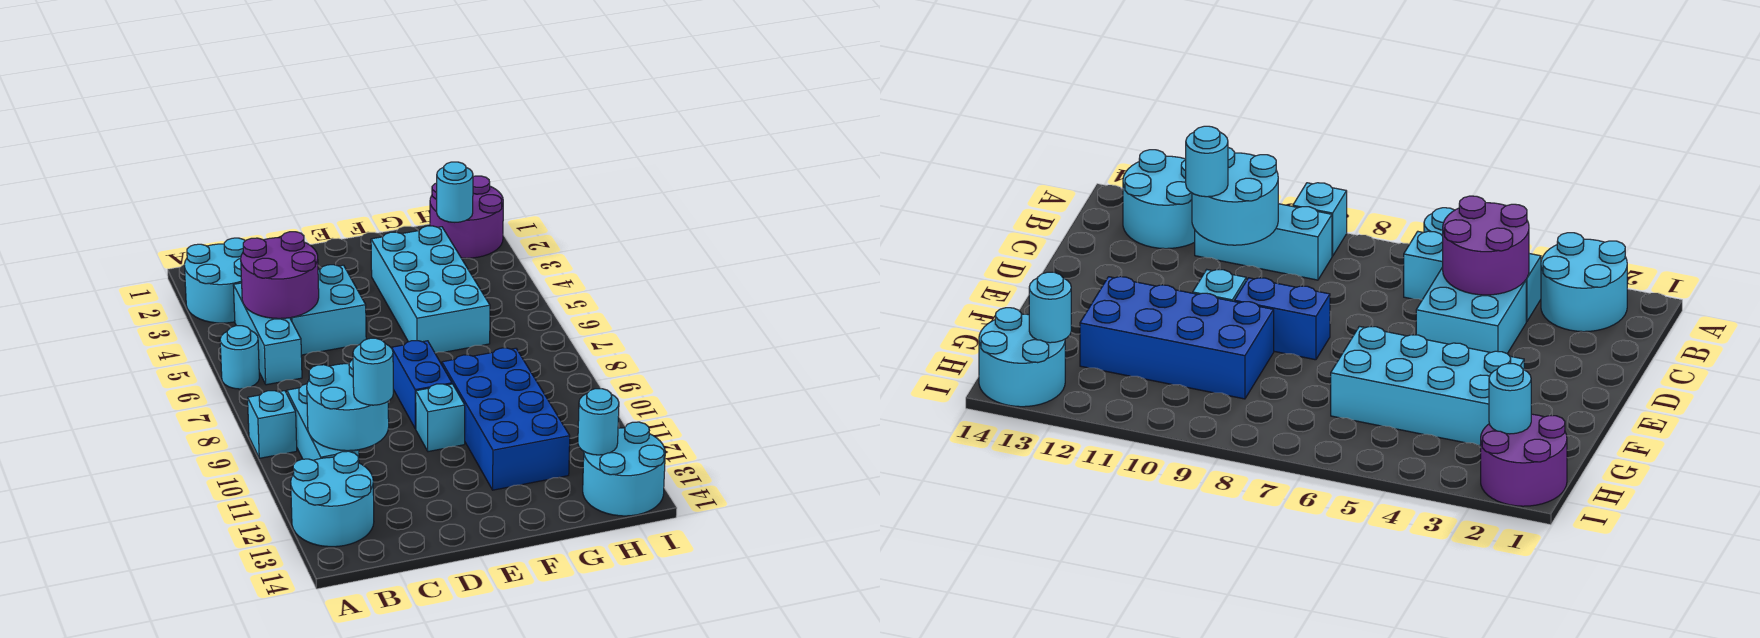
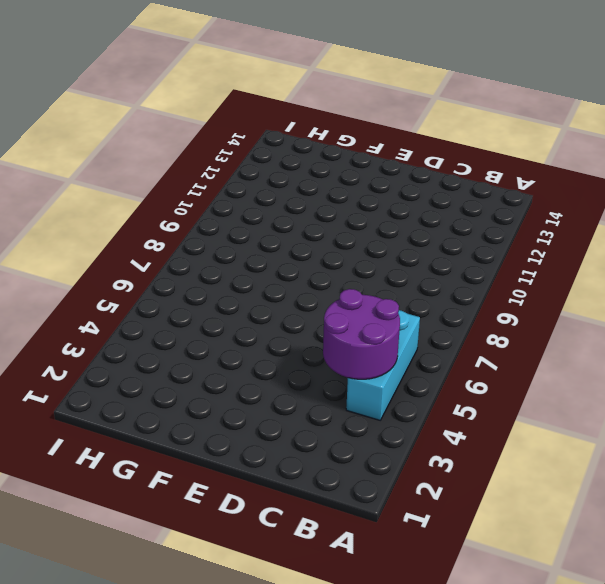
none -> cyan 2x2 round brick [184,238,245,323]
none -> cyan 1x1 round brick [220,326,259,389]
none -> cyan 1x1 brick [248,391,297,458]

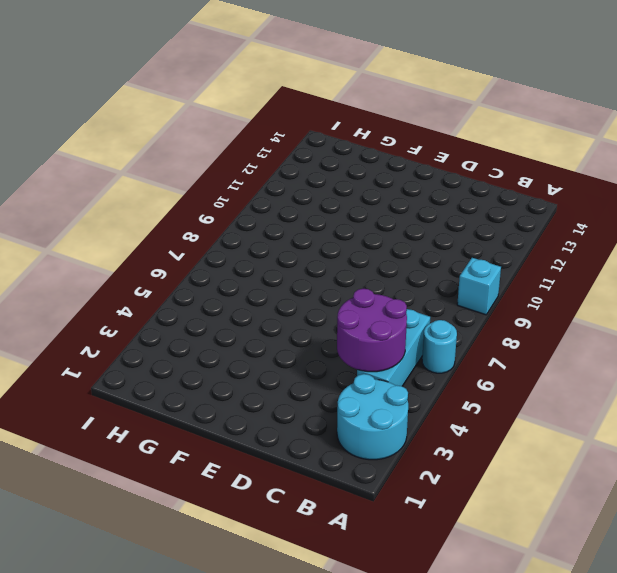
none -> cyan 2x2 round brick [291,451,374,547]
none -> cyan 1x3 brick [287,384,359,463]
none -> cyan 2x2 brick [290,265,366,355]

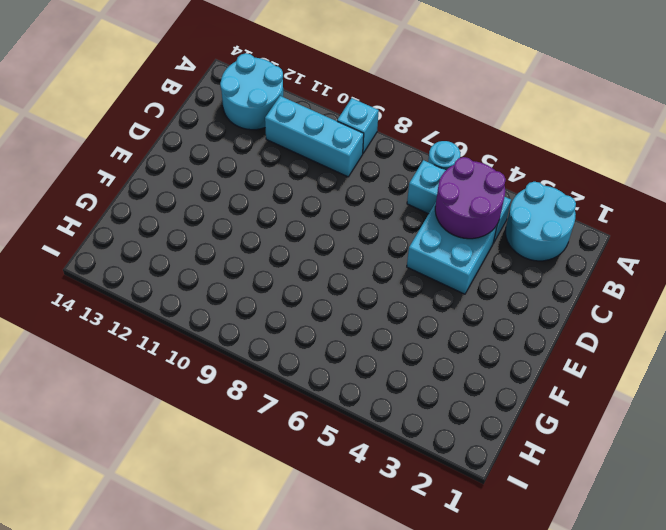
none -> blue 1x2 brick [392,341,452,429]
none -> cyan 1x1 brick [416,384,465,452]
none -> cyan 2x4 brick [371,226,490,353]

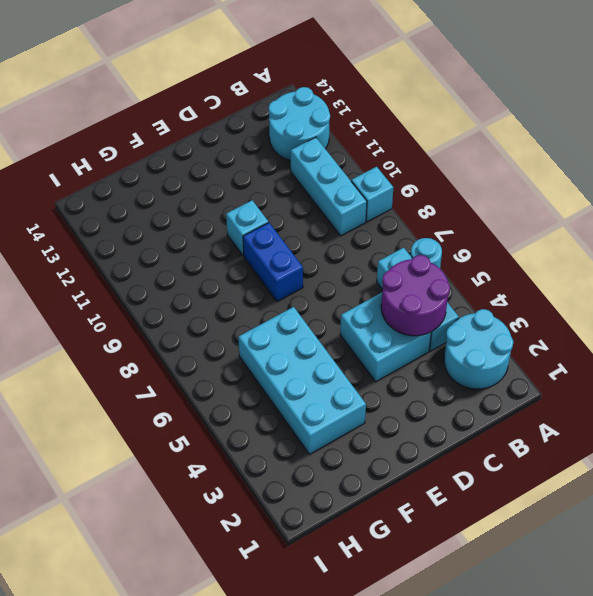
none -> blue 2x4 brick [442,348,570,490]
none -> purple 2x2 round brick [430,176,503,258]
none -> cyan 2x2 round brick [583,422,665,516]

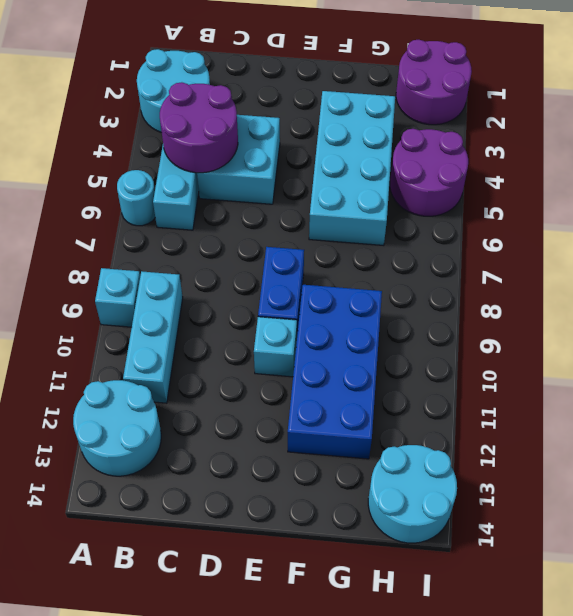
purple 2x2 round brick [390,129,468,216] -> none
none -> cyan 2x2 round brick [307,360,389,451]
none -> cyan 1x1 round brick [437,162,473,222]
none -> cyan 1x1 round brick [578,389,619,455]

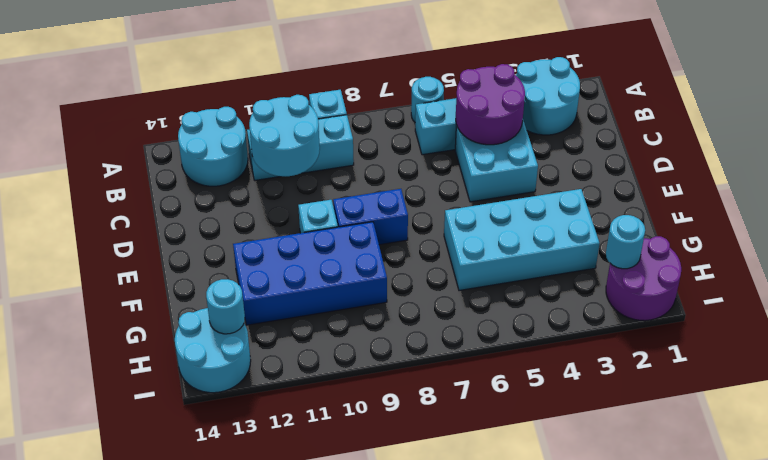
none -> cyan 1x1 round brick [353,338,393,405]

